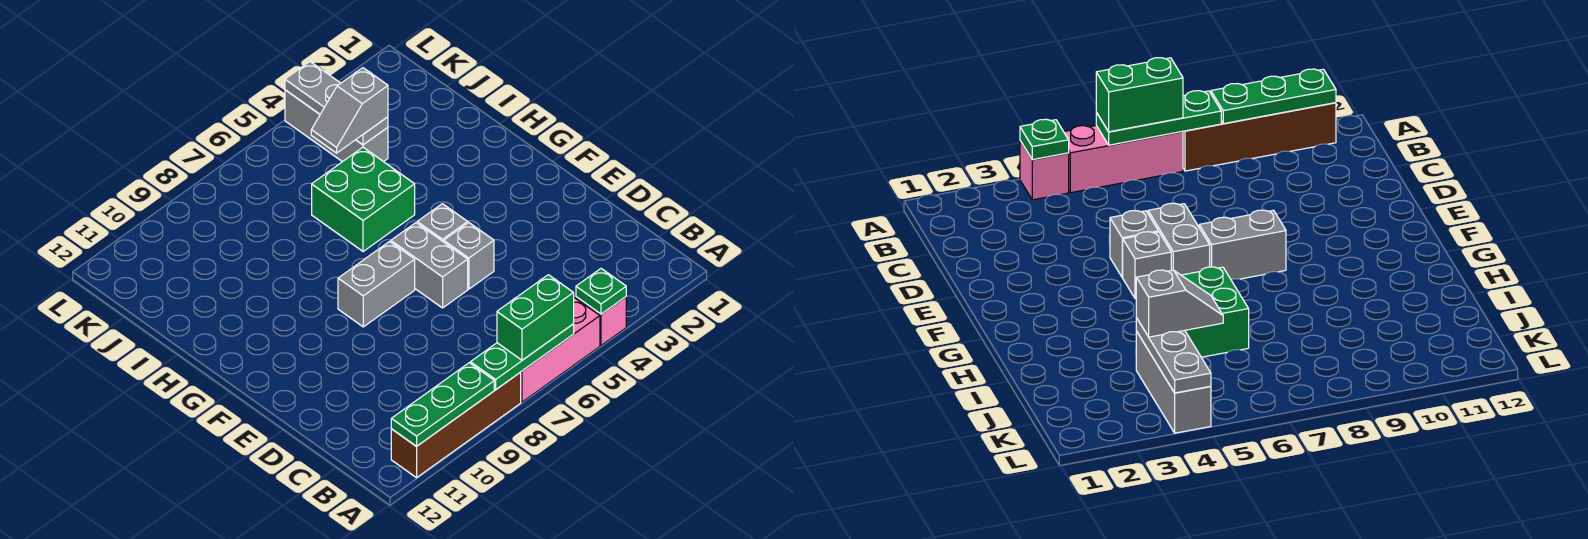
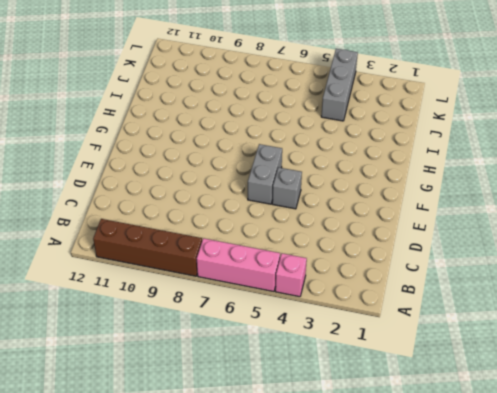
none -> grey 1x1 brick [417,204,468,242]
none -> grey 1x2 brick [338,241,415,327]
none -> green 2x2 brick [312,147,415,252]

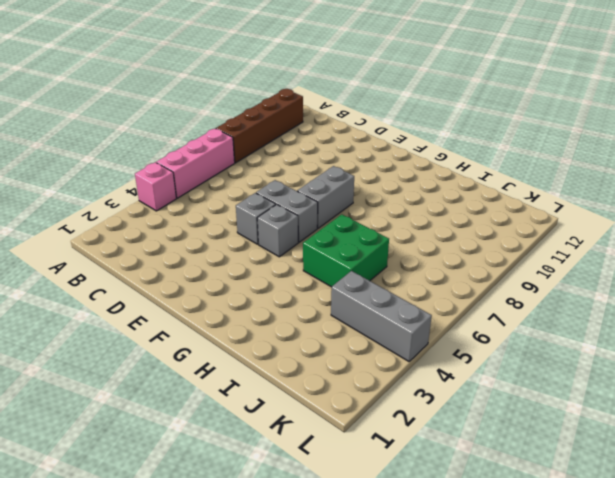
none -> green 1x1 plate [576,269,626,314]
none -> green 1x3 plate [470,324,574,389]
none -> green 1x3 plate [391,363,494,446]

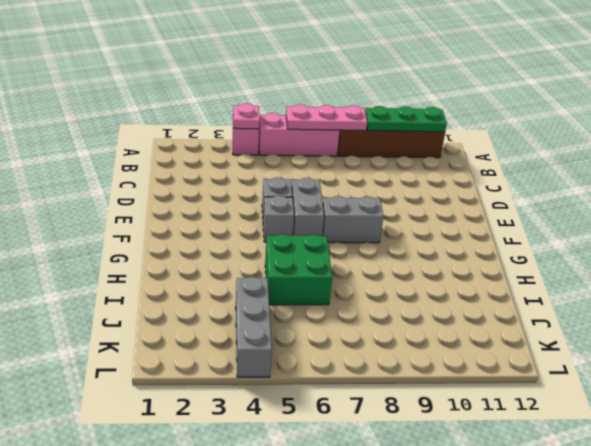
pink 1x1 plate [233,103,260,129] -> green 1x1 plate [576,269,626,314]
pink 1x3 plate [286,104,367,131] -> green 1x3 plate [470,324,574,389]
none -> grey 1x3 plate [285,62,388,145]
none -> green 1x2 brick [497,275,574,360]
none -> grey 1x2 slope [311,68,388,153]

